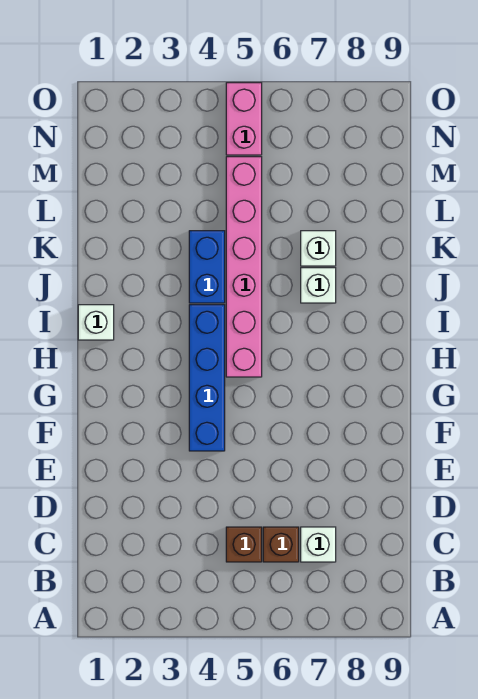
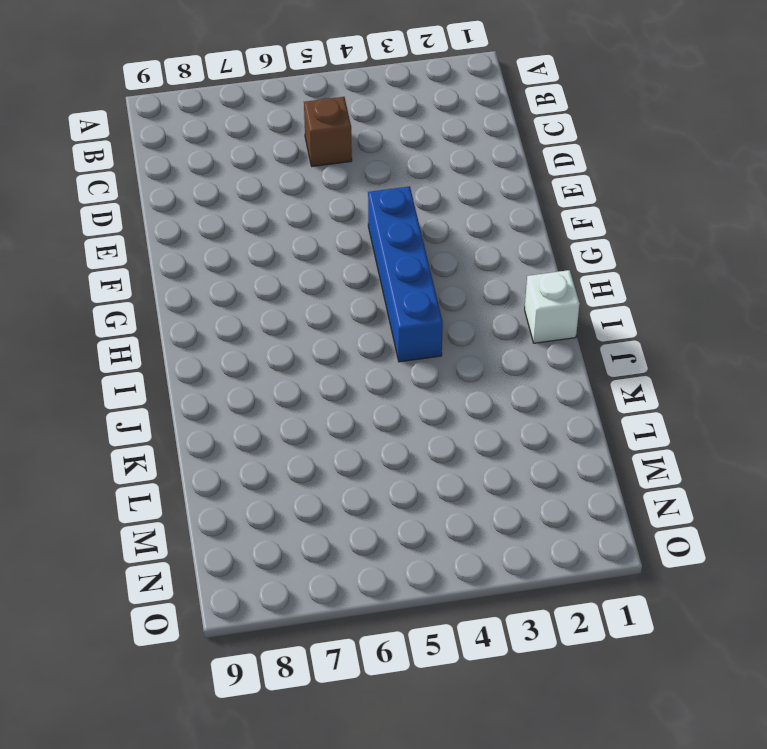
none -> brown 1x1 brick [263,527,299,562]
none -> white 1x1 brick [301,527,336,562]

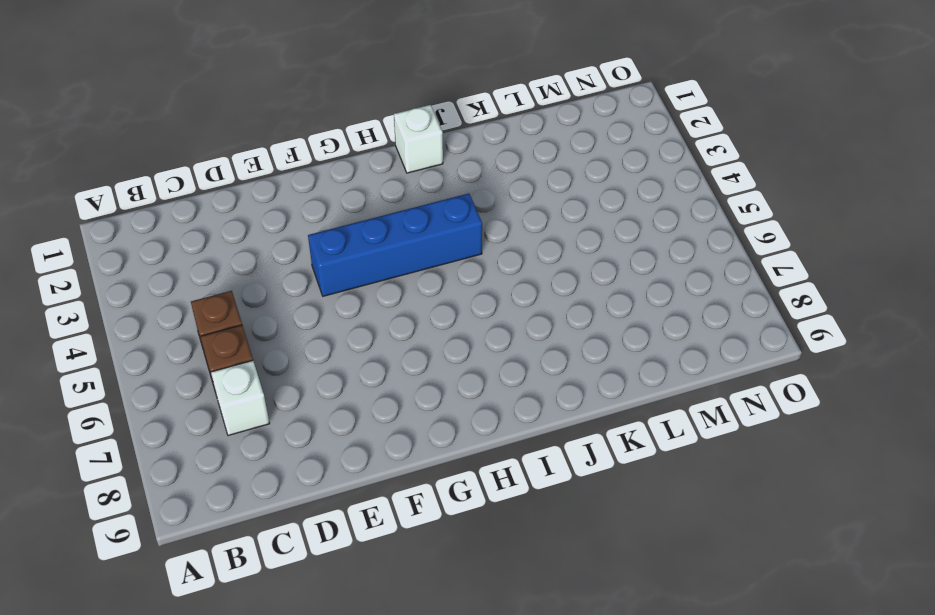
none -> pink 1x6 brick [226,157,262,377]
none -> blue 1x2 brick [189,231,225,303]

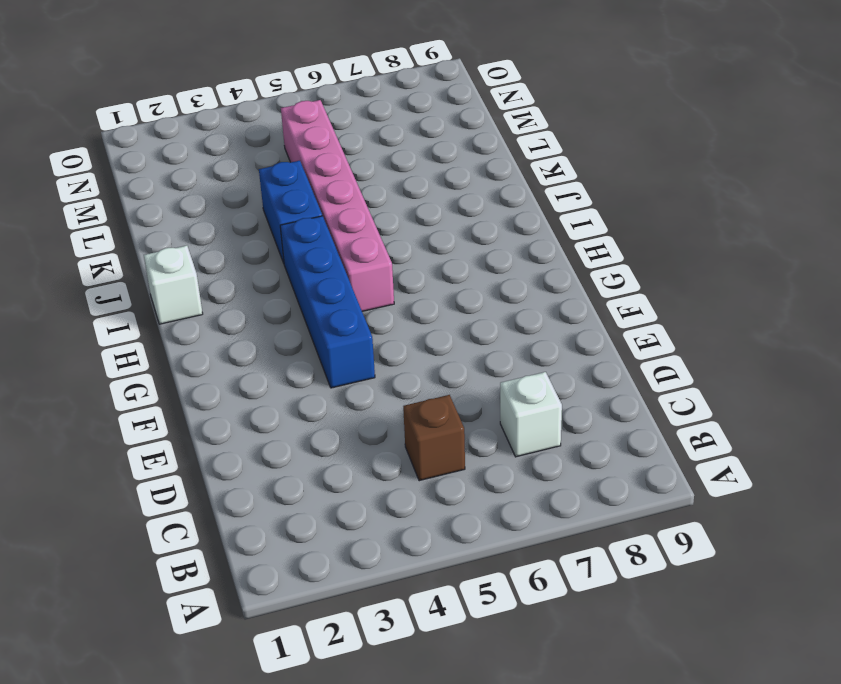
none -> brown 1x1 brick [263,527,299,562]
none -> white 1x1 brick [301,268,336,303]

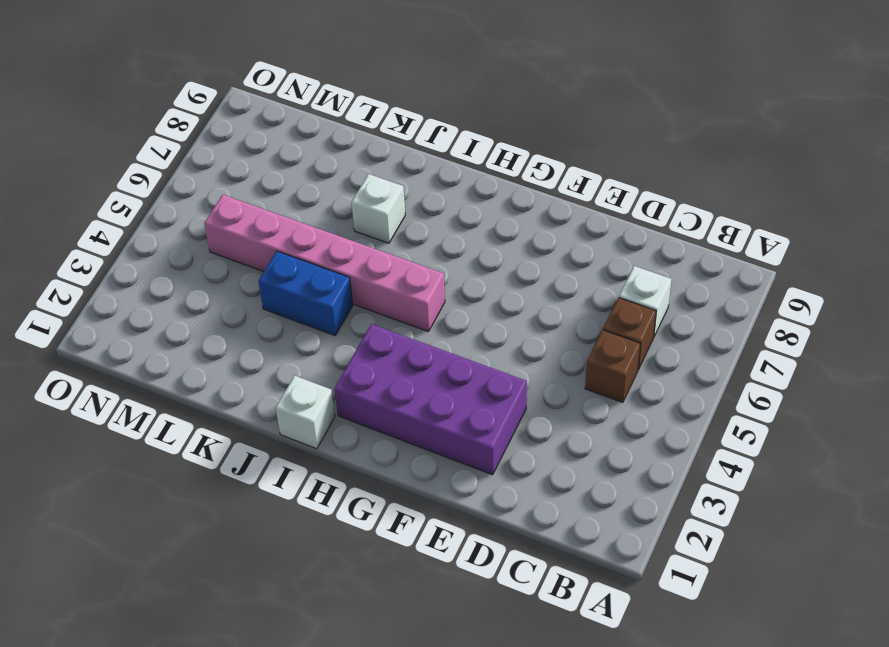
purple 2x4 brick [334,324,527,475] -> none
none -> blue 1x4 brick [189,305,225,451]
none -> white 1x1 brick [301,231,336,266]

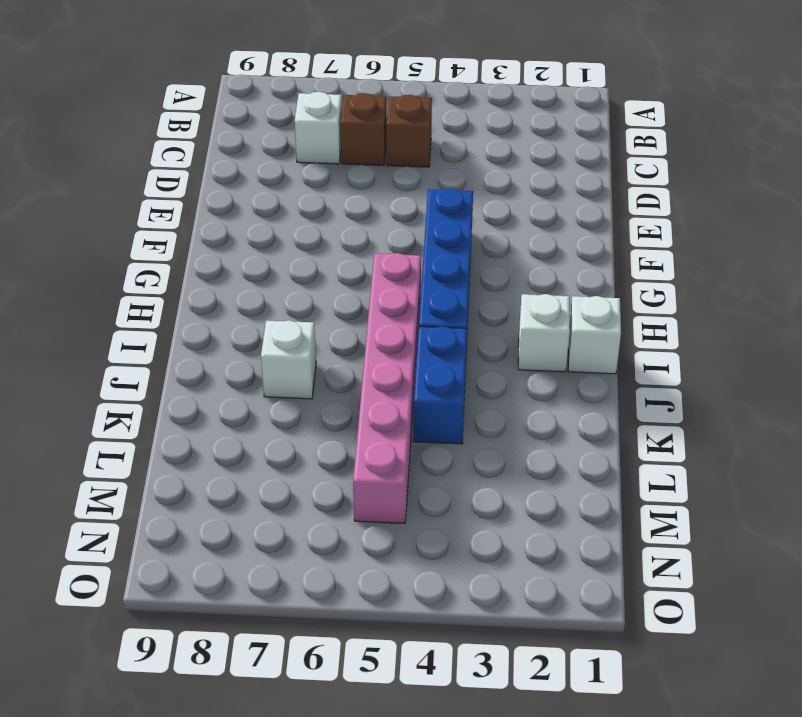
white 1x1 brick [518,294,570,372] -> white 1x1 brick moved to [301,231,336,266]
none -> pink 1x2 brick [226,83,262,155]

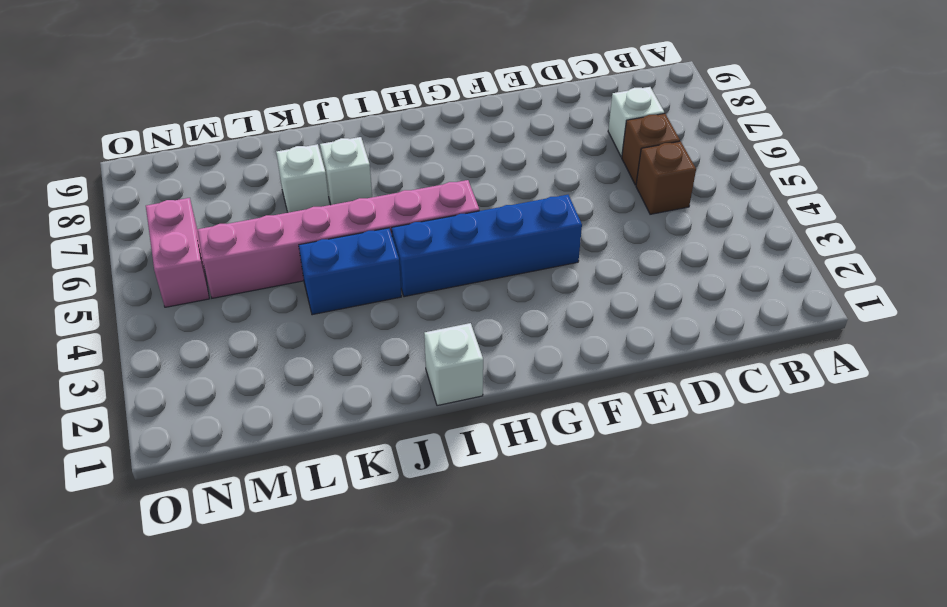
pink 1x2 brick [146,198,209,307] -> pink 1x2 brick turned to [226,83,262,155]

